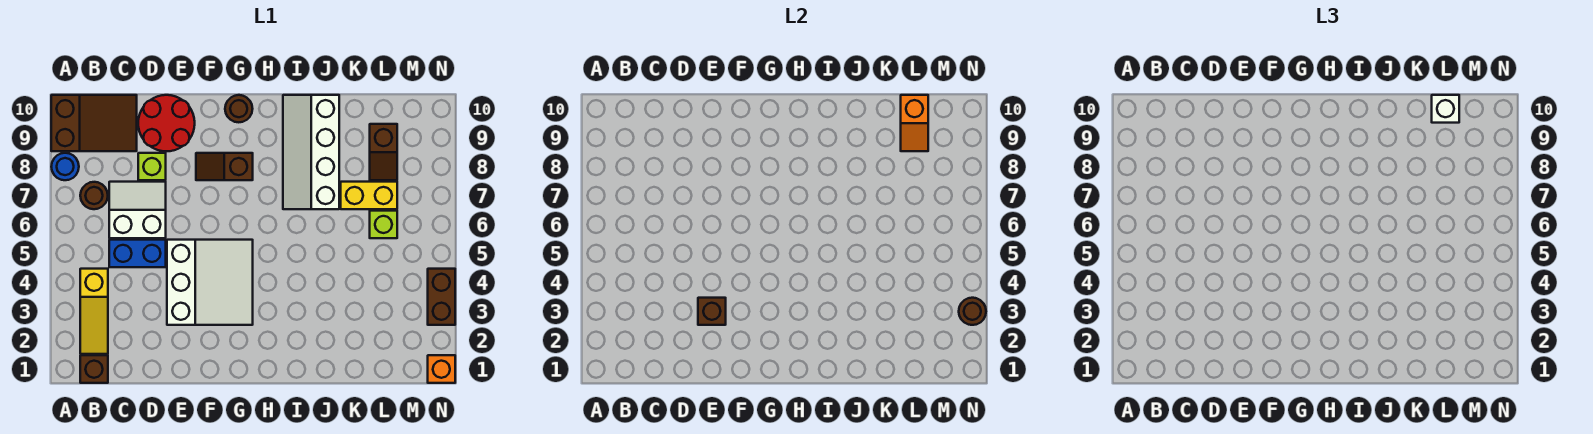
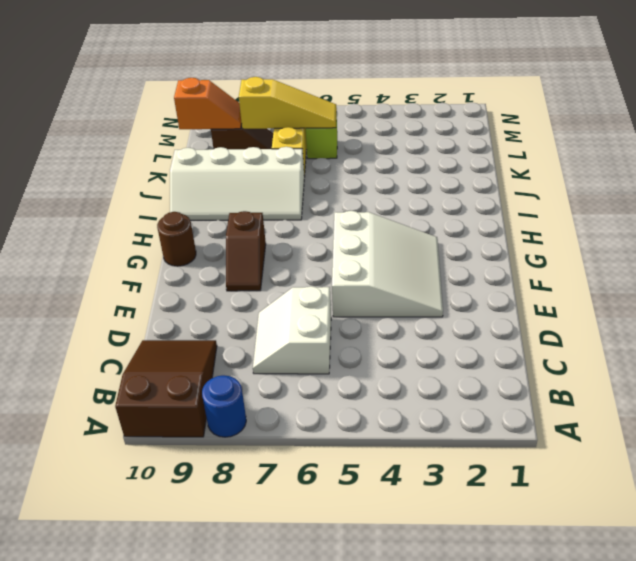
white 3x3 slope [332,211,443,317] -> white 3x3 slope turned to [167,240,253,325]
yellow 1x3 slope [239,77,337,129] -> yellow 1x3 slope moved to [80,269,108,354]
none -> brown 1x1 brick [80,355,108,383]
none -> brown 1x1 round brick [80,182,108,209]
none -> blue 1x2 brick [109,240,166,267]

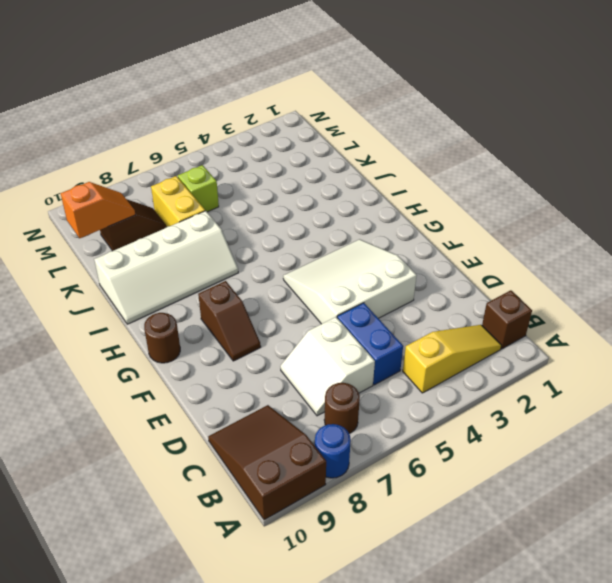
none -> lime 1x1 brick [138,153,166,180]
none -> red 2x2 round brick [138,95,195,151]
none -> orange 1x1 brick [428,355,455,383]

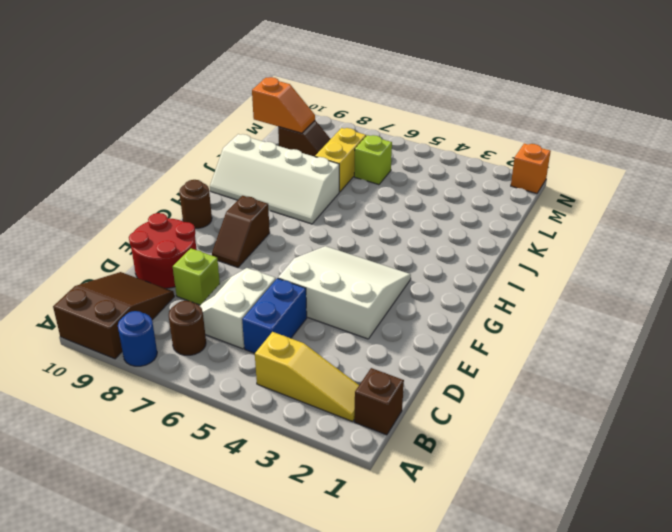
none -> brown 1x2 brick [428,269,455,325]
none -> brown 1x1 brick [698,298,726,325]
none -> brown 1x1 round brick [959,298,986,325]

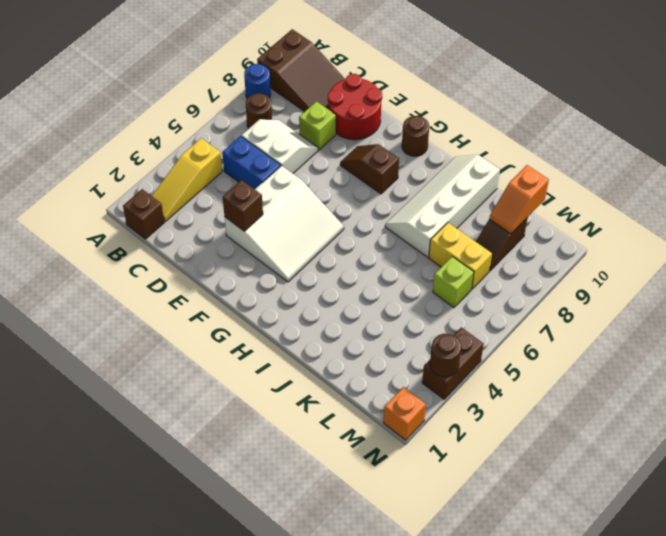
none -> white 1x1 brick [1432,95,1459,123]

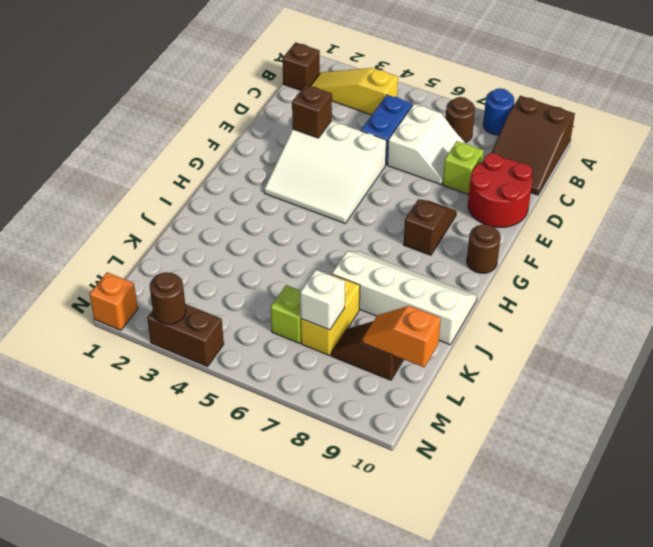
white 1x1 brick [300,270,345,330] -> white 1x1 brick moved to [1432,95,1459,123]

